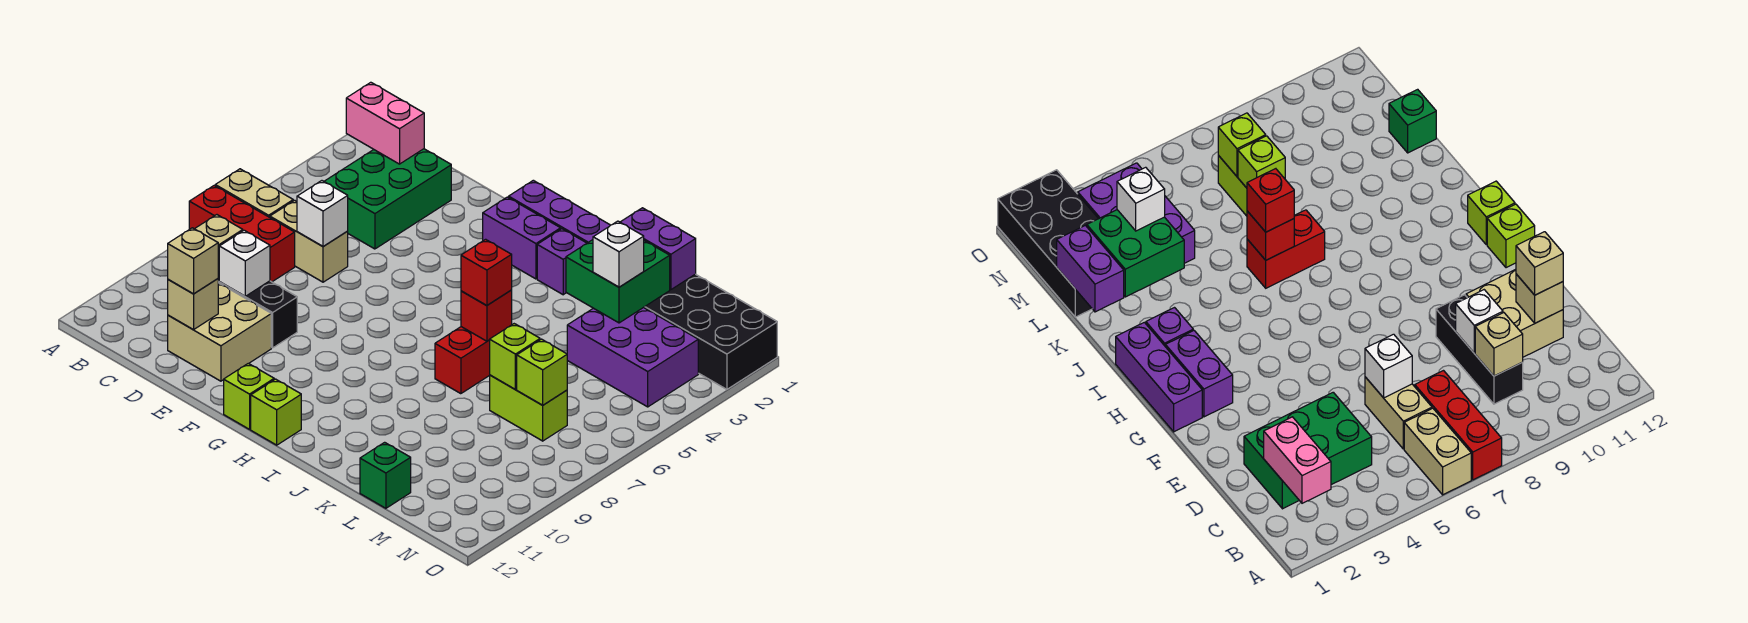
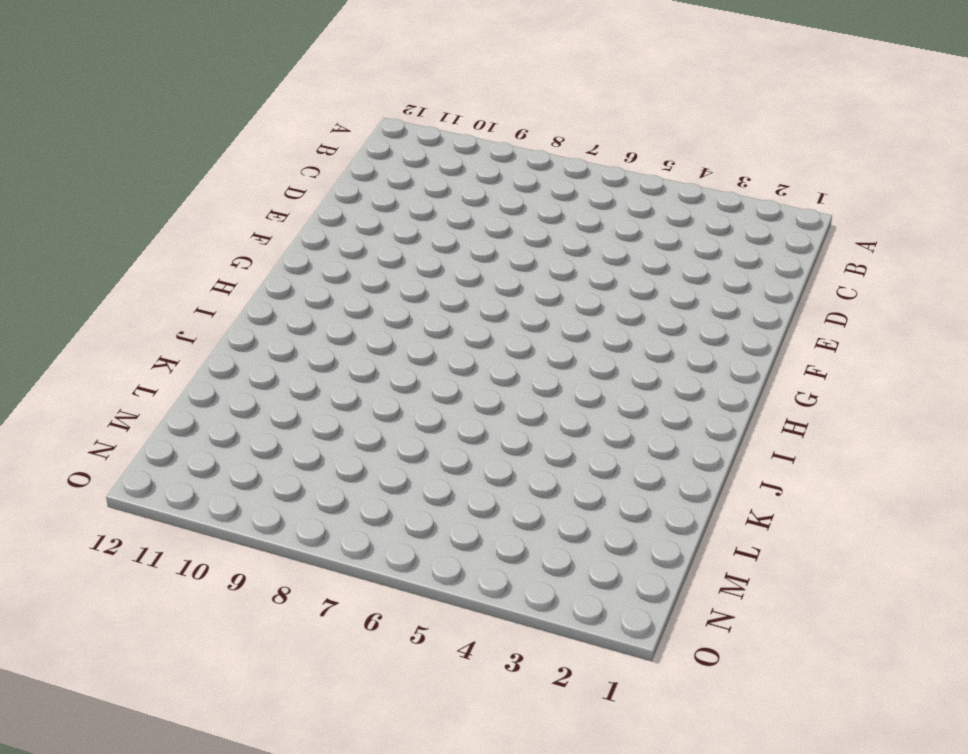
none -> tan 1x2 brick [215,169,293,217]
none -> red 1x3 brick [189,186,295,282]
none -> green 2x3 brick [324,149,451,249]

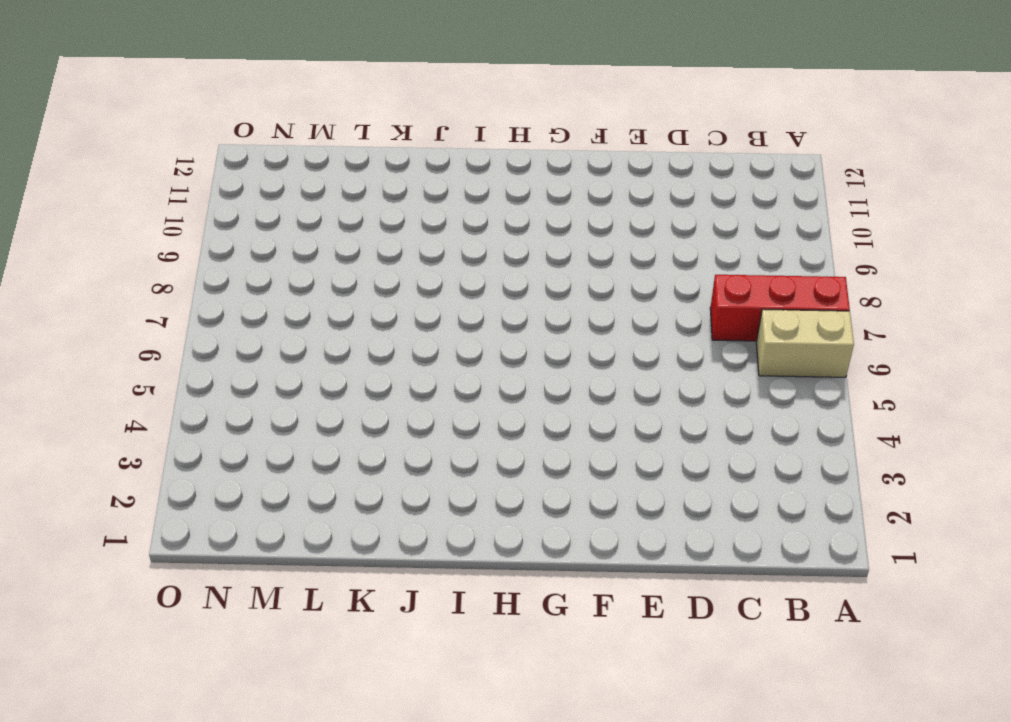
none -> green 2x3 brick [324,149,451,249]
none -> tan 1x2 brick [270,200,348,282]
none -> black 1x3 brick [218,280,297,348]

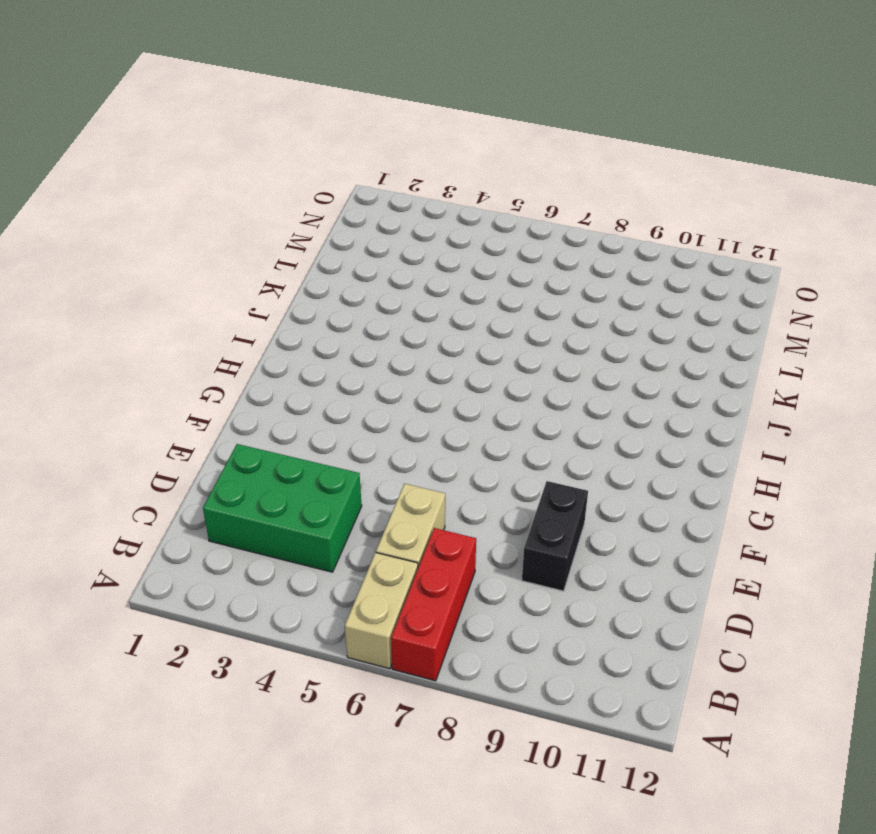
black 1x2 brick [522,481,588,591] -> black 1x3 brick [218,280,297,348]
none -> tan 2x2 brick [168,283,271,381]
none -> purple 1x3 brick [509,180,610,243]
none -> purple 1x2 brick [483,197,561,279]

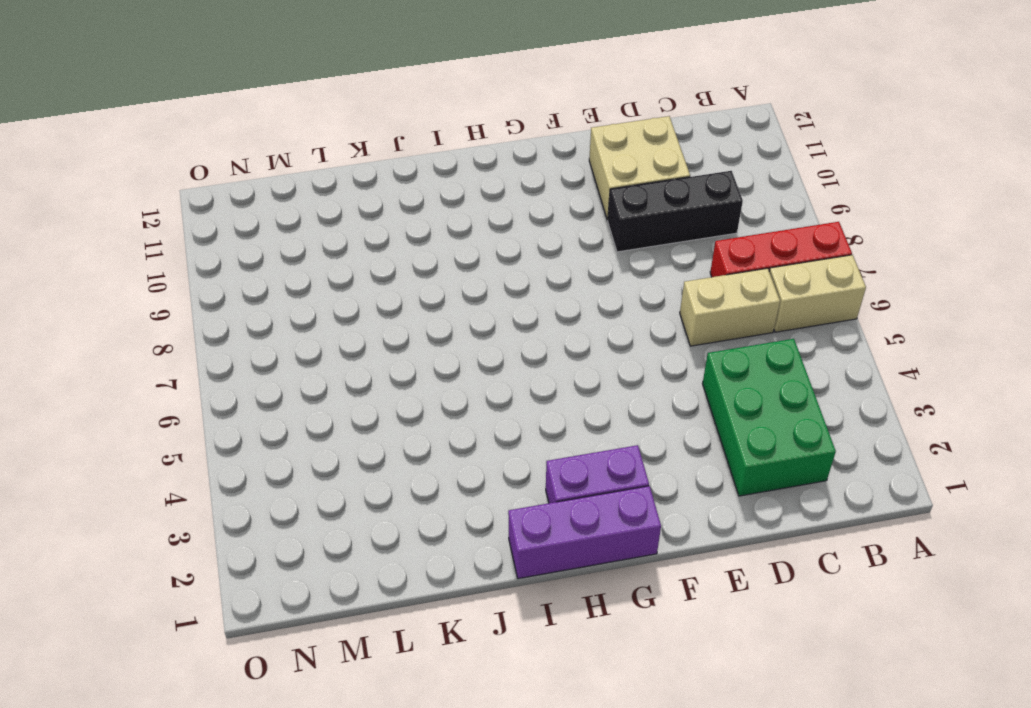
none -> lime 1x1 brick [224,363,274,429]
none -> lime 1x1 brick [251,379,301,445]
none -> purple 1x1 brick [537,229,587,295]

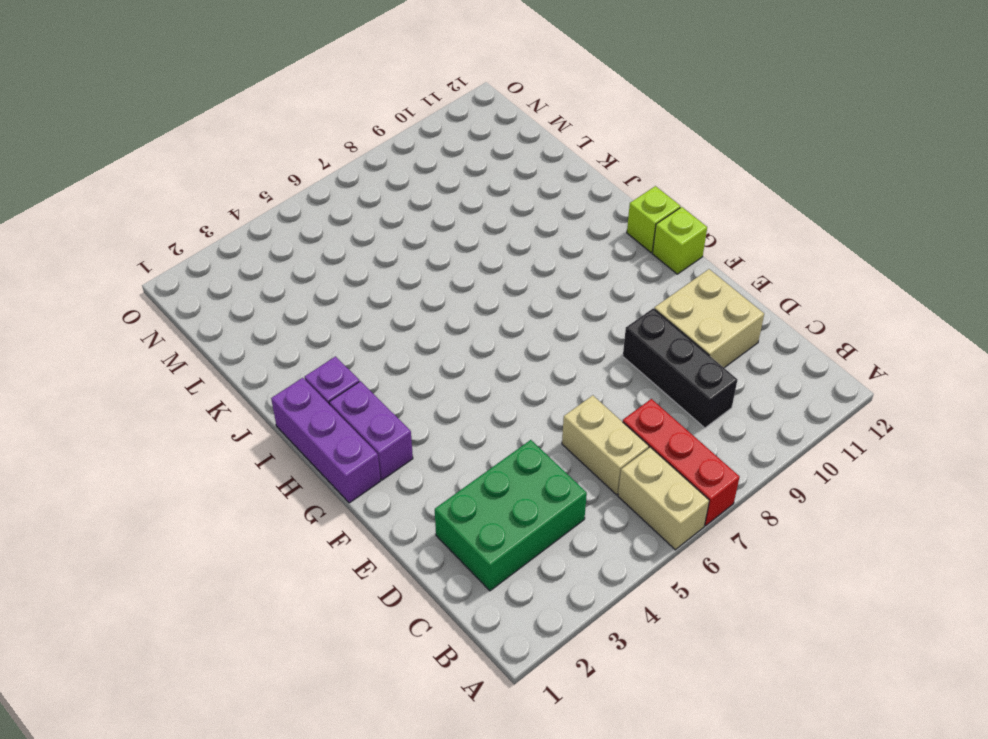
none -> red 1x2 brick [435,327,490,394]
none -> black 2x4 brick [644,274,777,389]
none -> purple 2x3 brick [567,307,698,407]

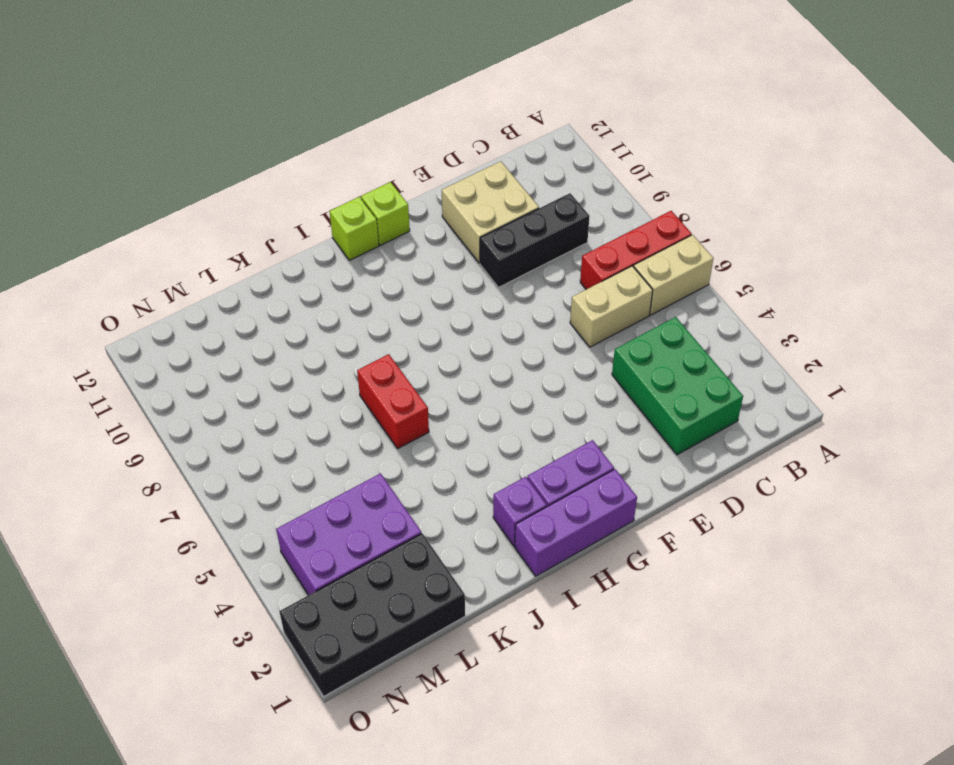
none -> lime 1x2 brick [490,375,567,441]
none -> green 1x1 brick [360,442,411,508]
none -> pink 1x2 brick [346,82,424,164]

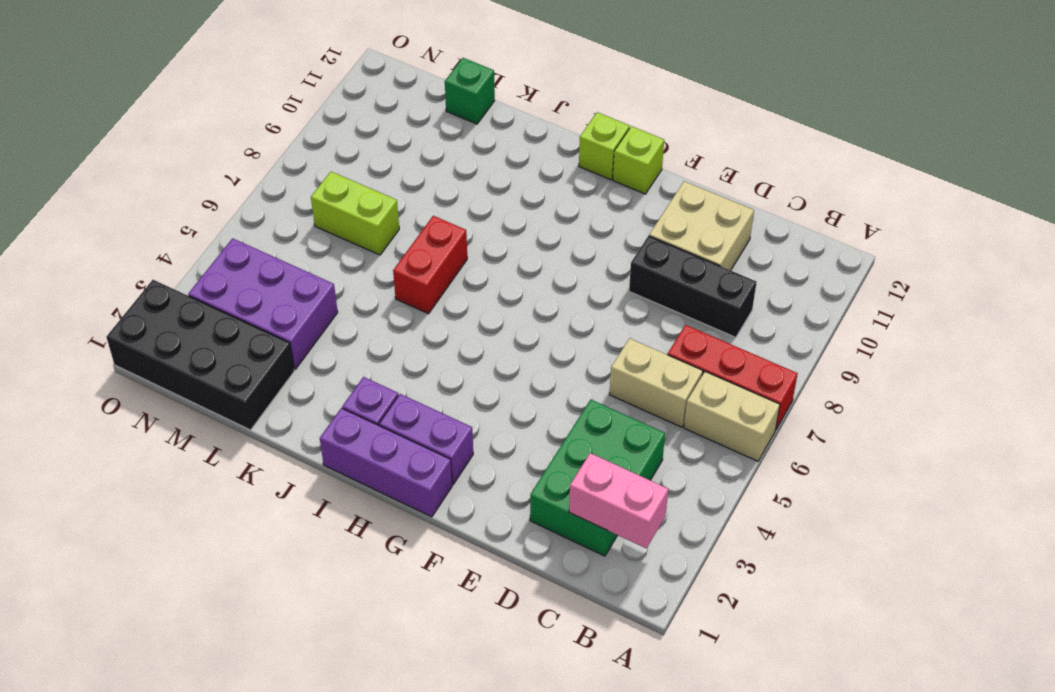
none -> tan 1x1 brick [195,215,243,280]
none -> white 1x1 brick [297,181,348,247]
none -> white 1x1 brick [219,230,270,296]

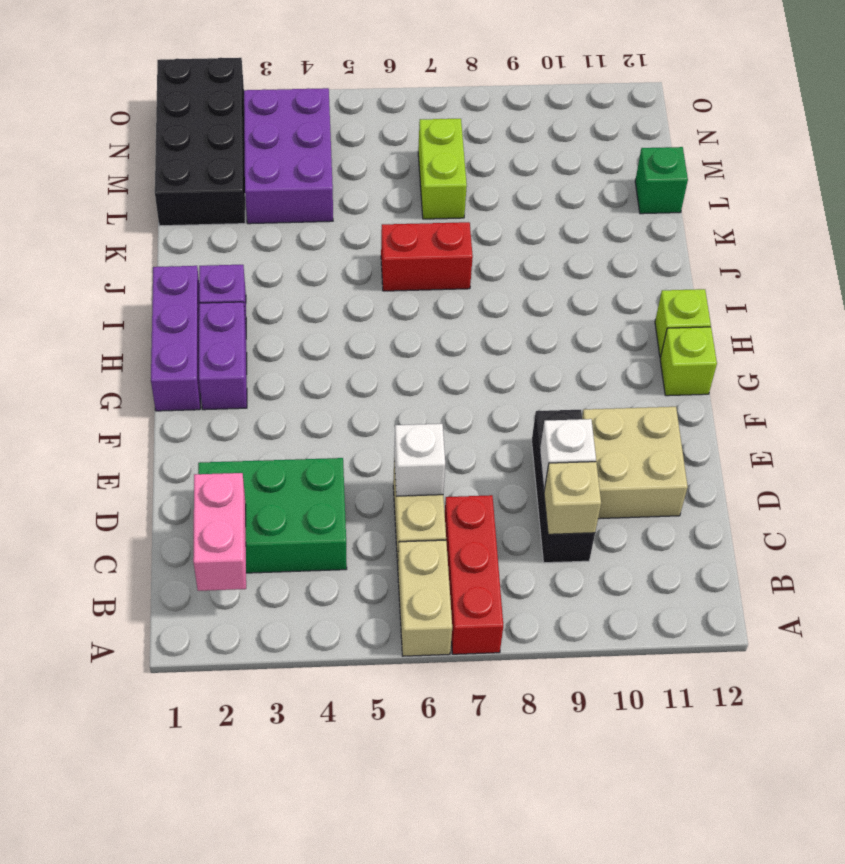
none -> tan 1x1 brick [168,279,218,330]
none -> red 1x1 brick [461,290,512,341]
none -> purple 1x2 brick [620,208,696,290]

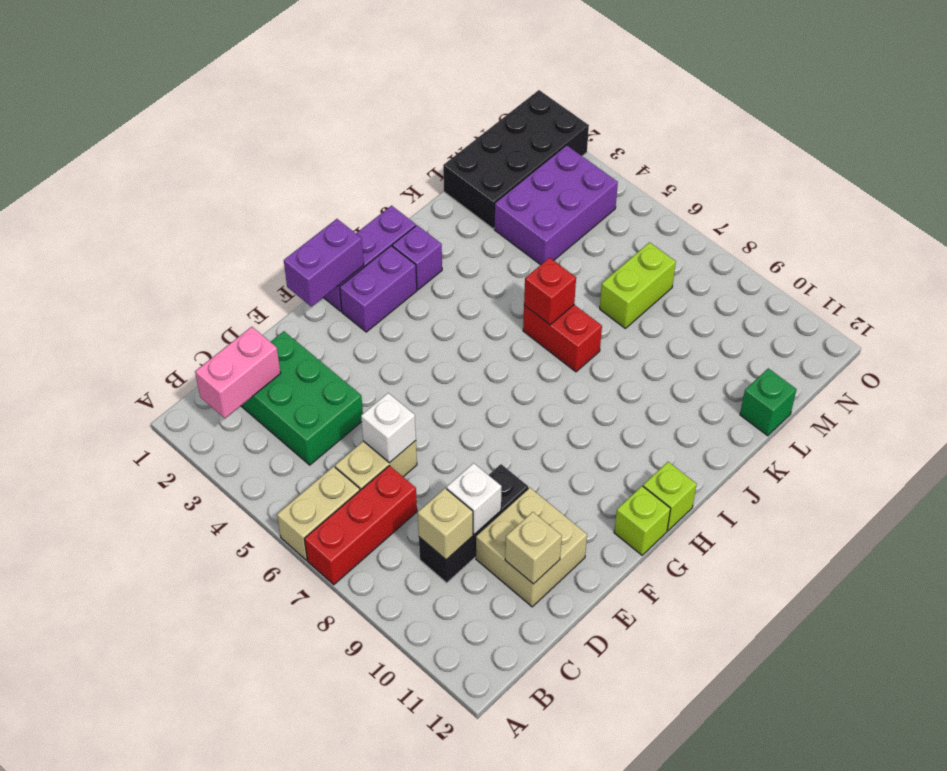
purple 1x2 brick [284,219,364,306] -> purple 1x2 brick moved to [620,208,696,290]
none -> green 2x2 brick [566,240,670,323]
none -> lime 1x1 brick [490,324,540,389]
none -> lime 1x1 brick [517,339,567,405]

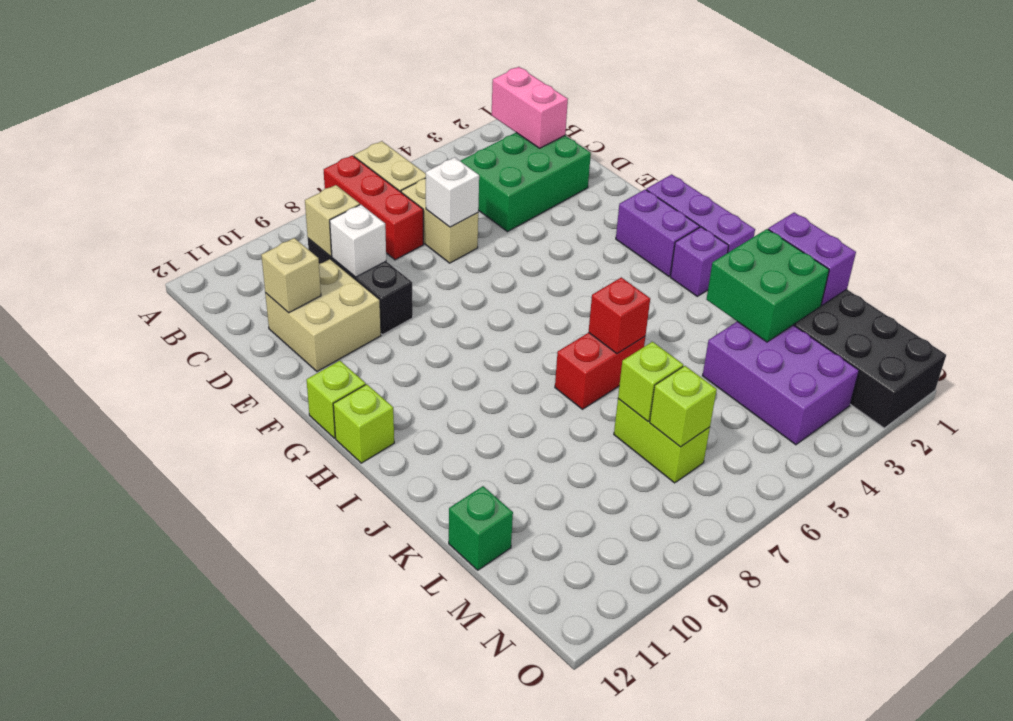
none -> tan 1x1 brick [168,228,218,294]
none -> red 1x1 brick [461,239,512,306]
none -> white 1x1 brick [593,221,644,287]

